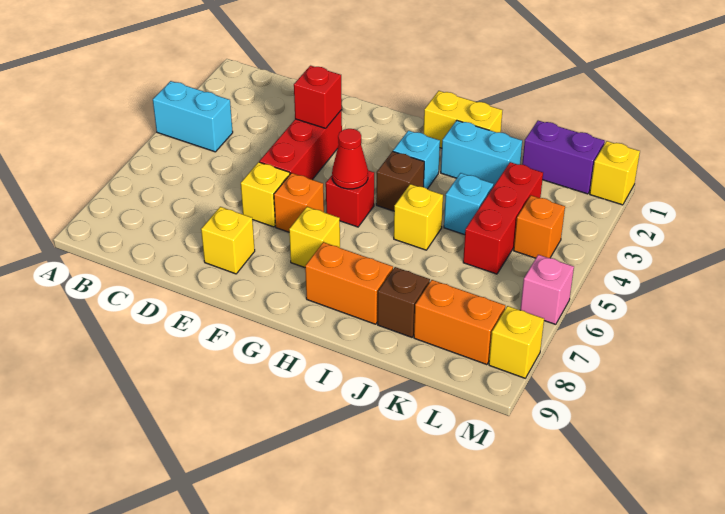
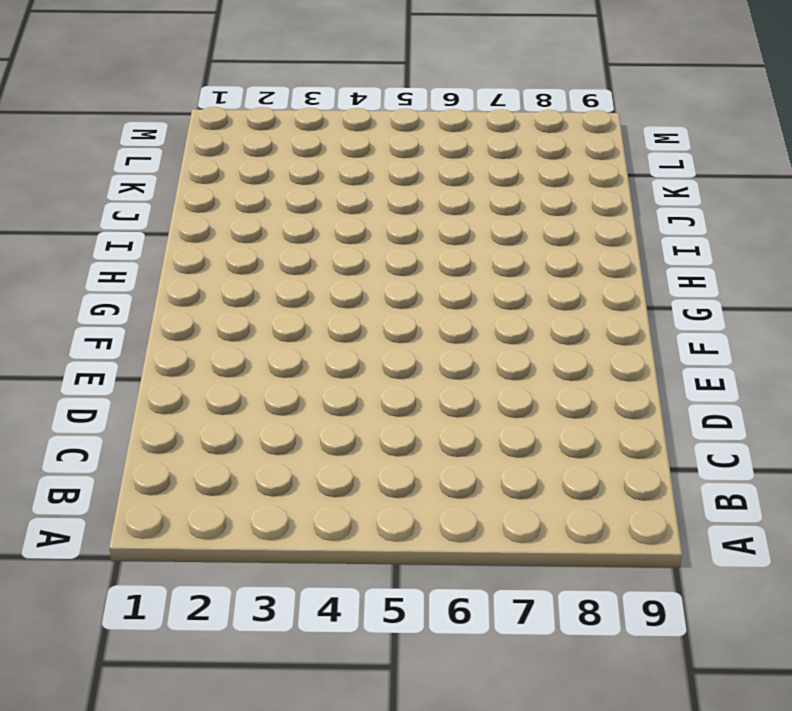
none -> cyan 1x2 brick [153,81,233,152]
none -> red 1x3 brick [259,110,342,180]
none -> yellow 1x1 brick [241,162,290,227]

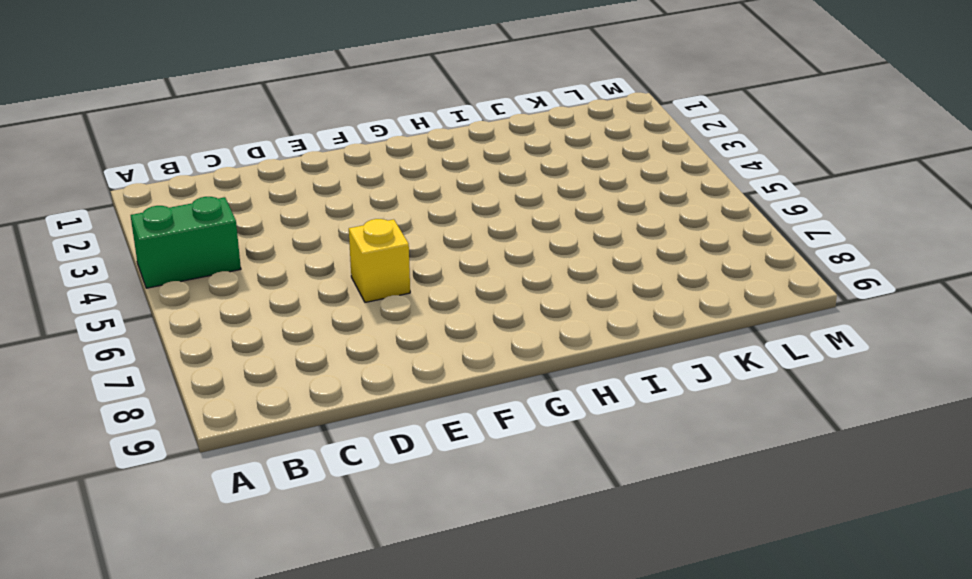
green 1x2 brick [131,197,241,288] -> cyan 1x2 brick [153,81,233,152]
none -> red 1x3 brick [259,110,342,180]
none -> yellow 1x1 brick [201,207,255,274]
none -> orange 1x1 brick [274,173,324,232]

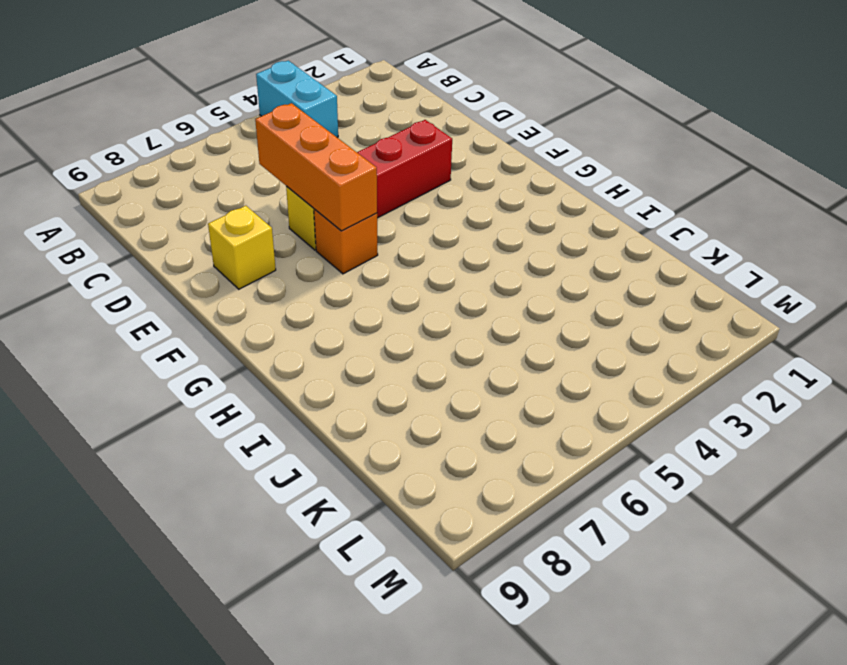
orange 1x3 brick [255,103,377,231] -> none
none -> red 1x1 brick [326,170,374,227]
none -> yellow 1x1 brick [289,207,340,268]
none -> yellow 1x2 brick [424,91,503,148]

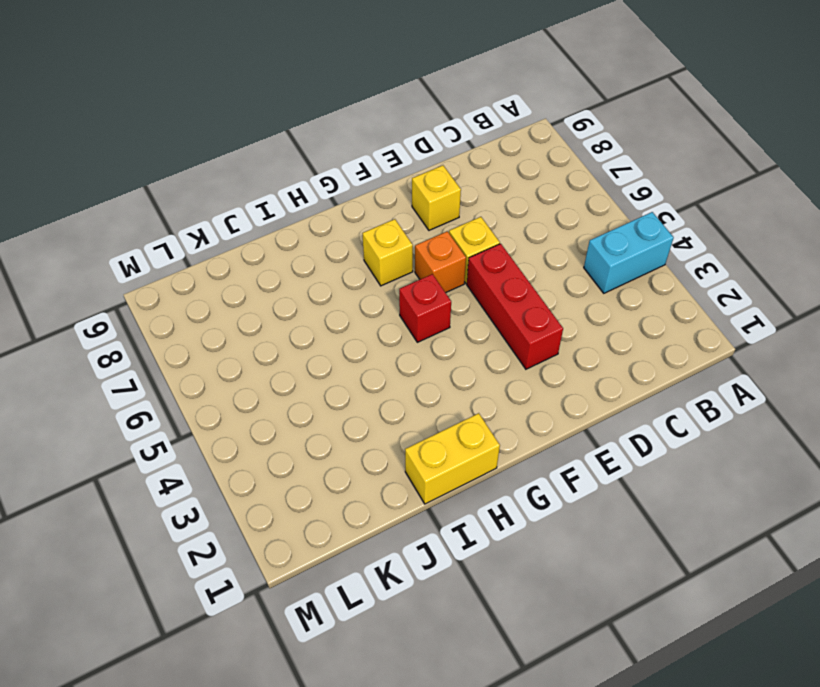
none -> cyan 1x1 brick [393,131,440,189]
none -> brown 1x1 brick [376,151,424,211]
none -> orange 1x2 brick [305,242,393,324]

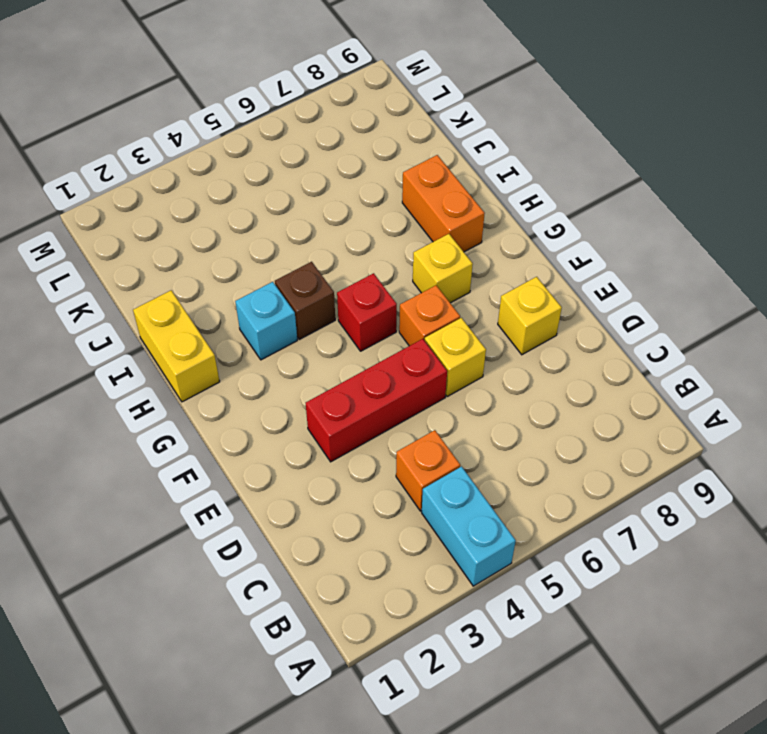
orange 1x1 brick [396,430,460,511] -> orange 1x1 brick moved to [514,196,565,258]
none -> cyan 1x2 brick [441,121,522,187]
none -> yellow 1x1 brick [394,184,443,250]
none -> cyan 1x1 brick [444,173,494,235]

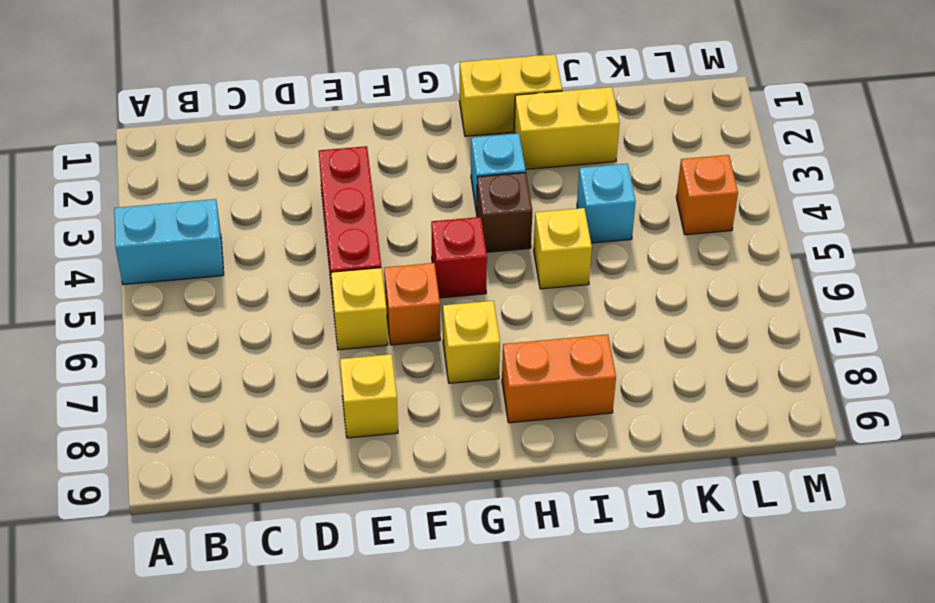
yellow 1x2 brick [514,87,620,169] -> cyan 1x2 brick [441,121,522,187]
none -> brown 1x1 brick [378,267,430,337]
none -> purple 1x2 brick [522,121,605,194]
none -> red 1x3 brick [463,162,543,274]

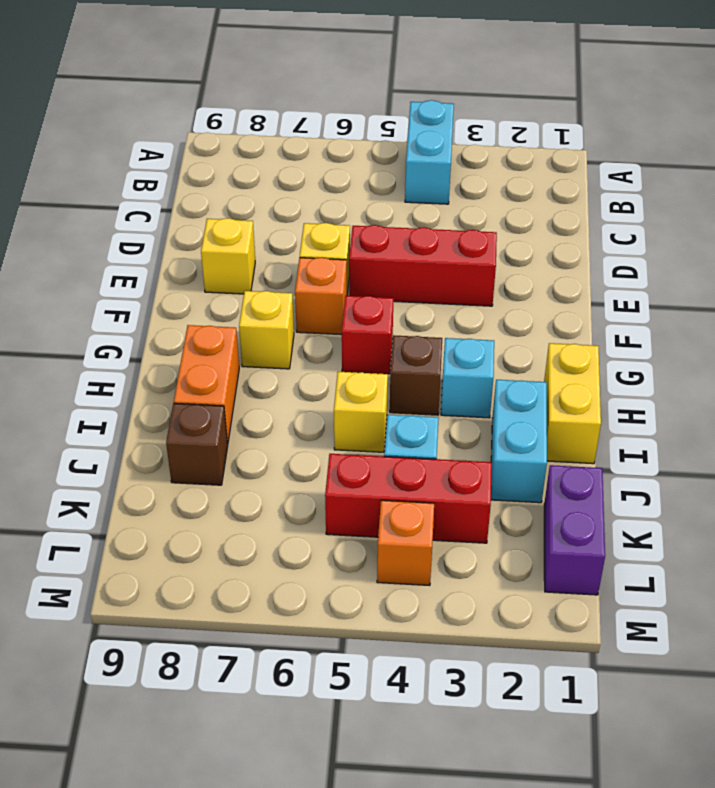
none -> orange 1x2 brick [414,280,505,365]
none -> yellow 1x1 brick [590,141,640,205]
none -> pink 1x1 brick [520,255,574,324]

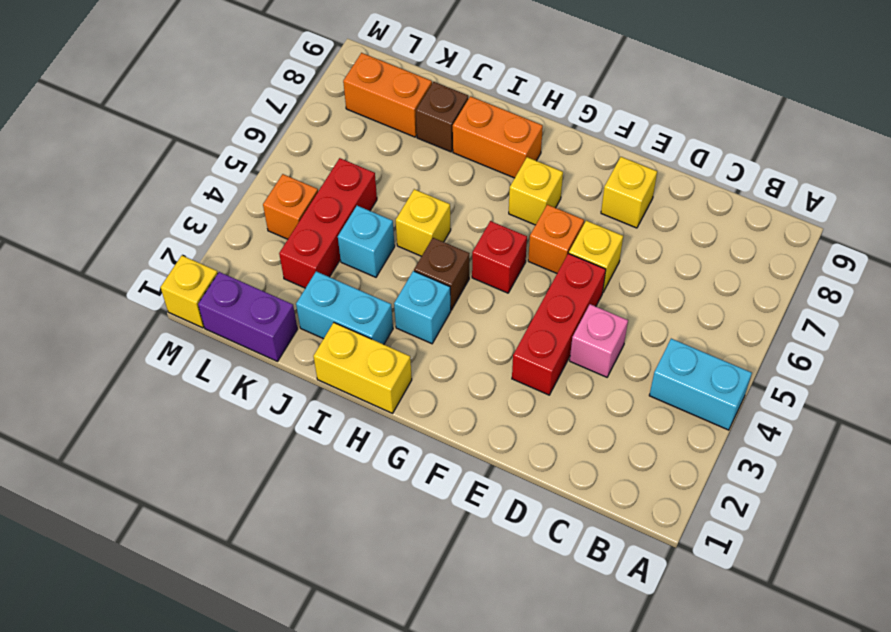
pink 1x1 brick [570,304,628,377] -> pink 1x1 brick moved to [520,255,574,324]
none -> yellow 1x1 brick [489,306,544,378]
none -> red 1x1 brick [294,66,342,128]
none -> red 1x1 cone [332,129,368,189]

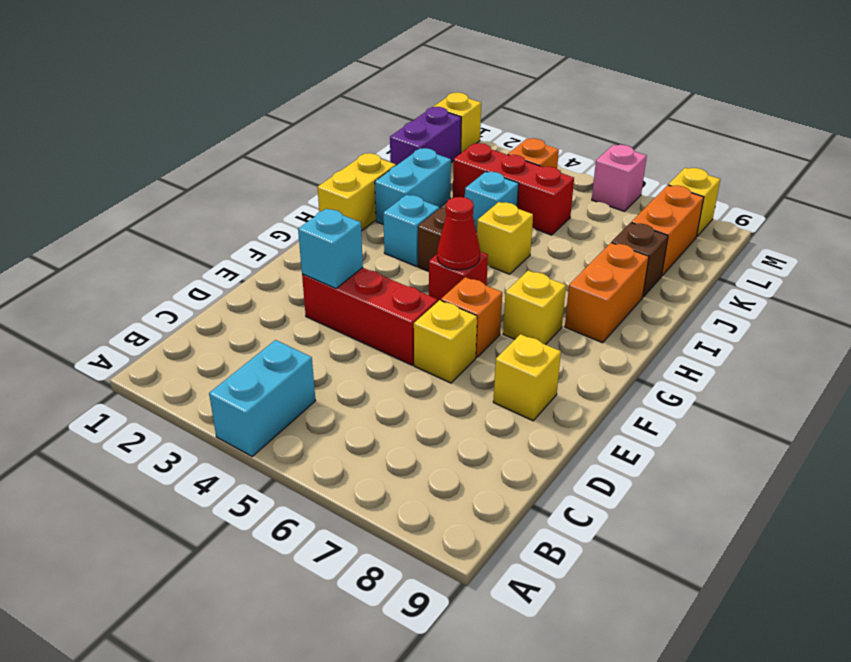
cyan 1x1 brick [298,209,363,288] -> red 1x1 brick [294,66,342,128]

